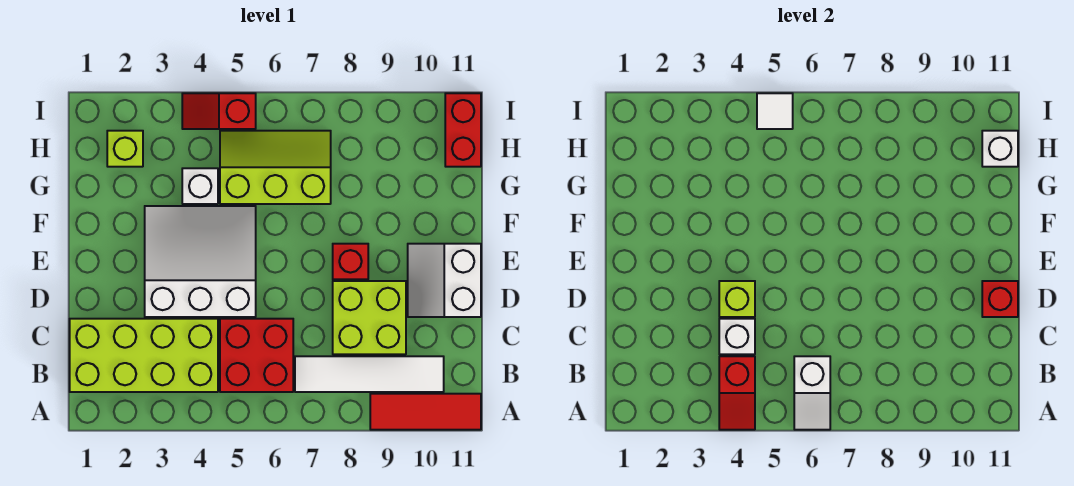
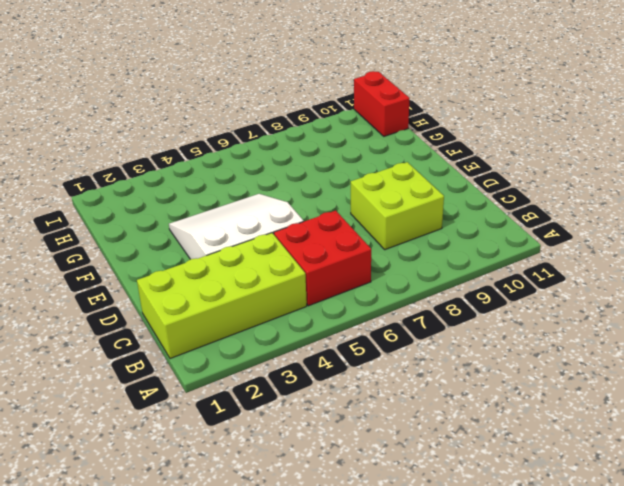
none -> red 1x3 tile [370,394,481,430]
none -> white 1x4 tile [295,356,444,392]
none -> white 2x2 slope [408,244,481,317]

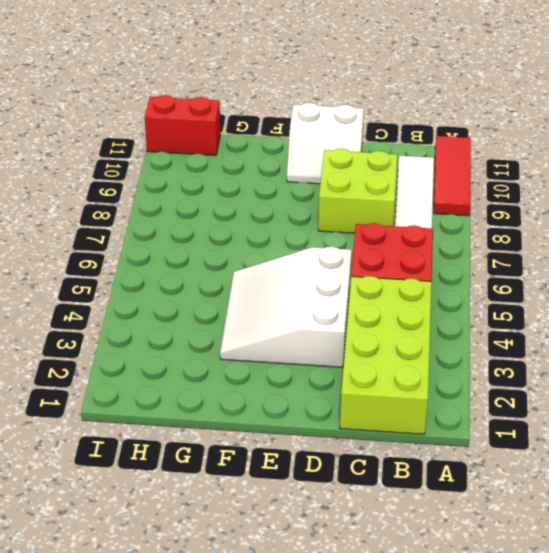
none -> red 1x1 brick [333,244,368,279]
none -> white 1x1 brick [182,168,218,204]
none -> lime 2x3 slope [220,131,331,204]

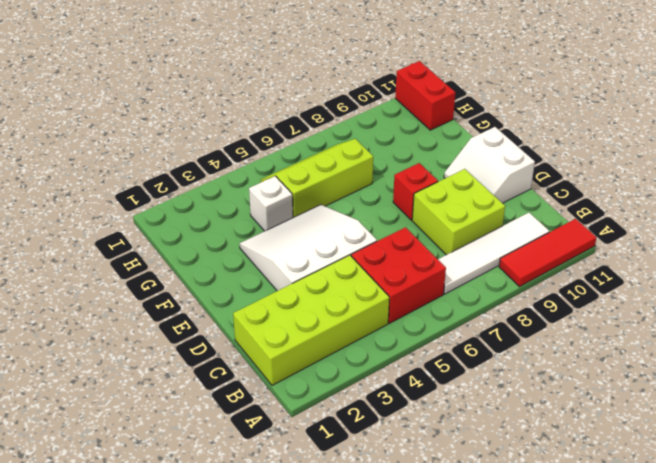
none -> lime 1x1 brick [107,131,143,167]
none -> red 1x2 slope [182,93,256,129]
none -> red 1x2 slope [719,356,755,430]

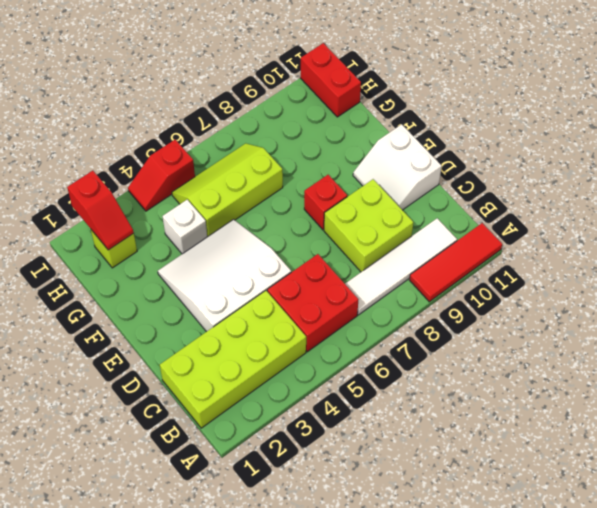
red 1x2 slope [67,171,134,250] -> red 1x2 slope moved to [719,356,755,430]
none -> white 1x2 slope [794,356,830,430]
none -> white 1x1 brick [719,319,755,354]
none -> lime 1x1 brick [719,281,755,317]

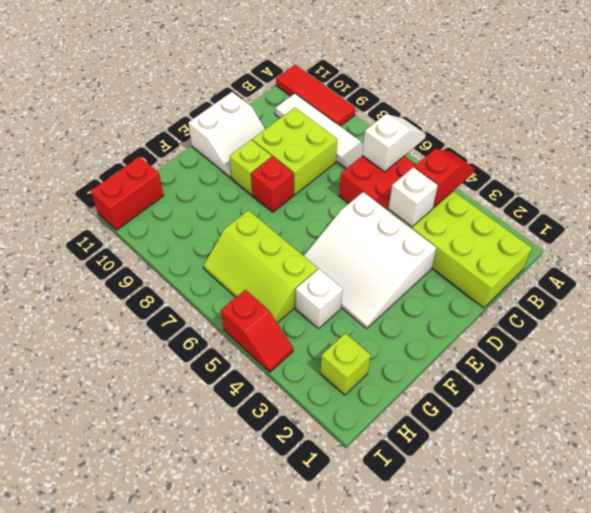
lime 1x1 brick [230,140,272,195] -> lime 1x1 brick moved to [719,281,755,317]
none -> red 1x1 brick [982,281,1018,317]
none -> white 1x1 brick [982,131,1018,167]
none -> white 1x1 tile [757,93,793,129]

